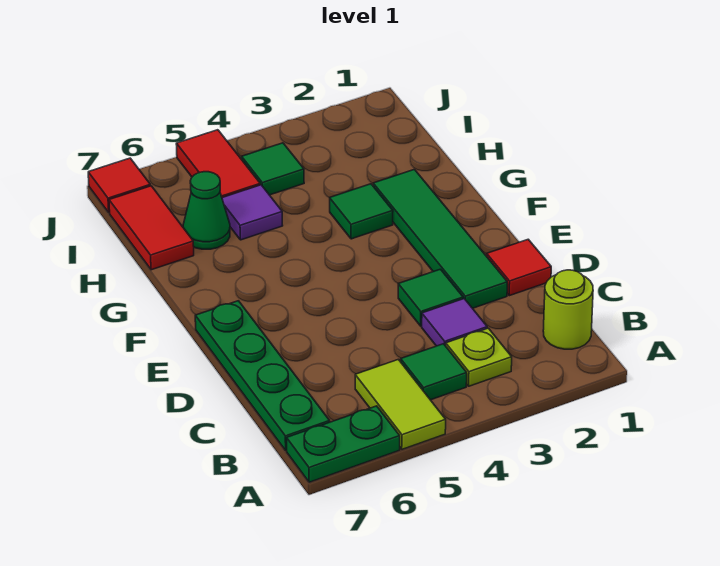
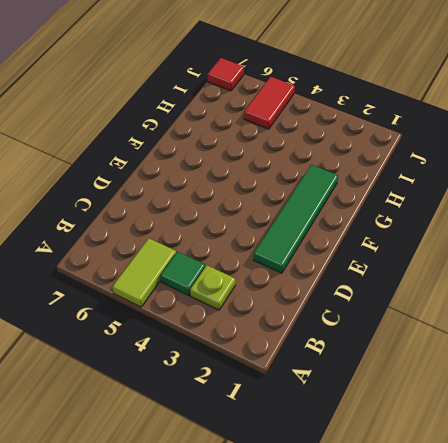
none -> green 1x2 plate [287,406,400,482]
none -> lime 1x1 round brick [543,270,593,349]
none -> green 1x4 plate [195,301,330,450]

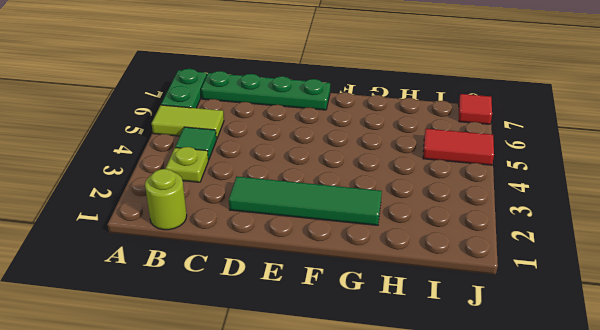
none -> purple 1x1 tile [422,299,487,346]
none -> red 1x1 tile [487,239,551,296]
none -> green 1x1 tile [398,269,463,326]

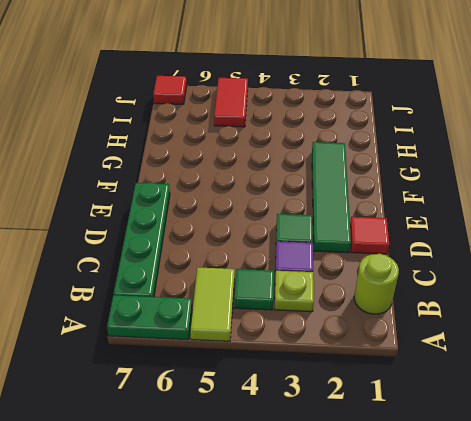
none -> green 1x1 tile [330,184,393,239]
none -> purple 1x1 tile [222,185,283,240]
none -> green 1x1 cone [183,172,230,249]

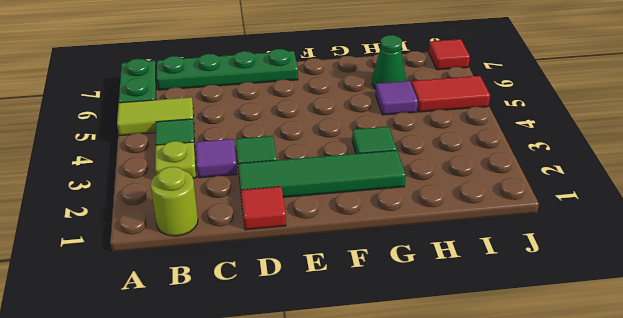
none -> red 1x2 tile [109,186,194,270]
none -> green 1x1 tile [242,143,304,195]

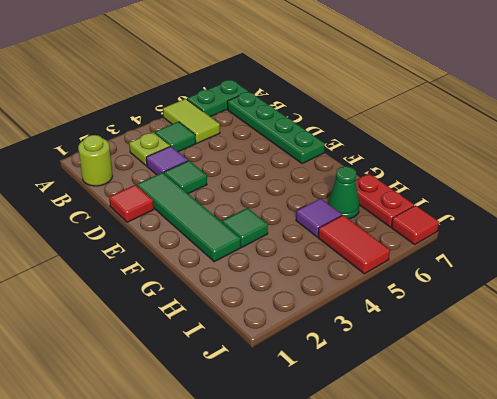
red 1x2 plate [356,174,414,227] -> red 1x2 tile [109,186,194,270]
none -> green 1x1 tile [242,143,304,195]

